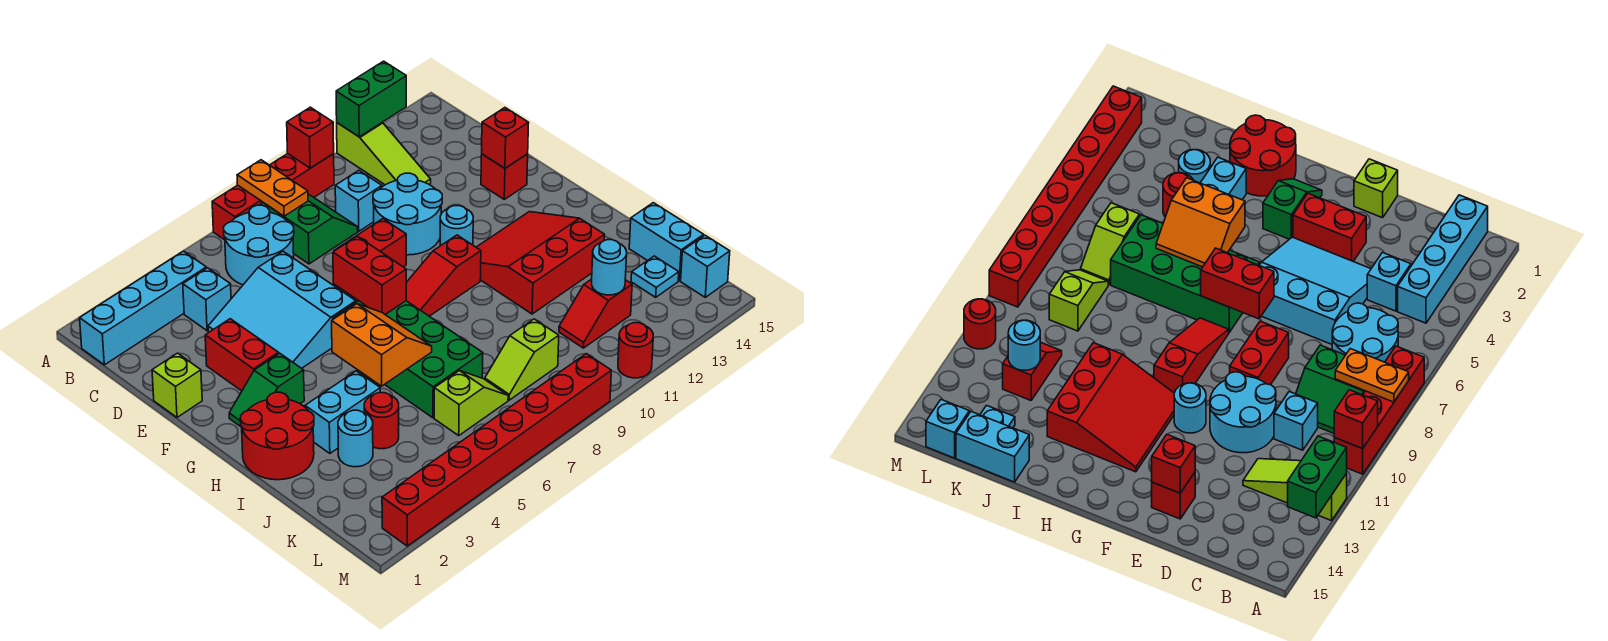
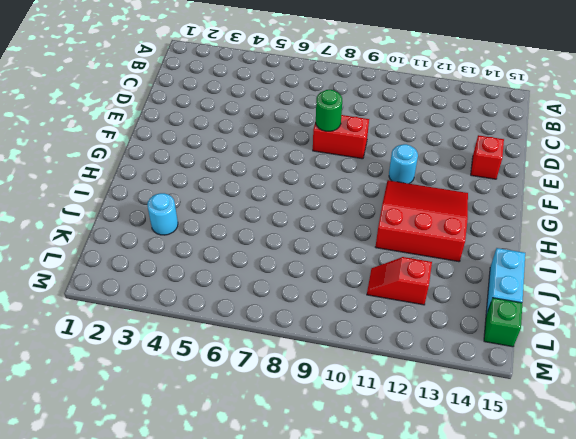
green 1x1 round brick [316,90,342,131] -> none
green 1x1 brick [484,298,522,347] -> cyan 1x1 brick [681,235,730,297]
none -> red 1x4 brick [212,154,334,240]
none -> lime 1x3 slope [337,123,431,185]
none -> cyan 1x4 brick [80,251,206,365]
none -> cyan 2x2 round brick [224,205,294,285]

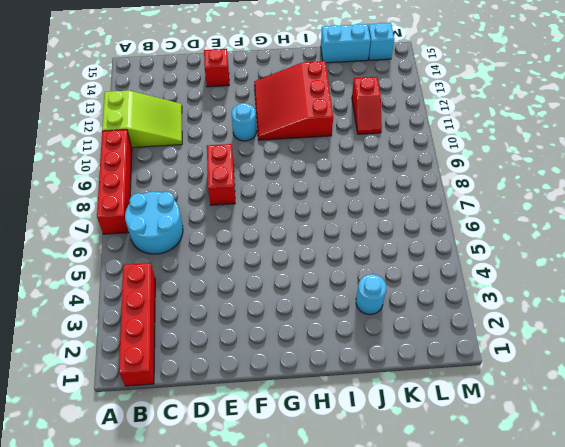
lime 2x3 slope [102,91,182,148] -> lime 1x3 slope [337,123,431,185]
red 1x4 brick [119,263,155,386] -> cyan 1x4 brick [80,251,206,365]
none -> green 2x2 slope [261,195,358,264]
none -> cyan 1x1 brick [183,268,231,331]
none -> cyan 1x1 brick [335,170,382,231]
none -> cyan 3x3 slope [208,251,356,368]

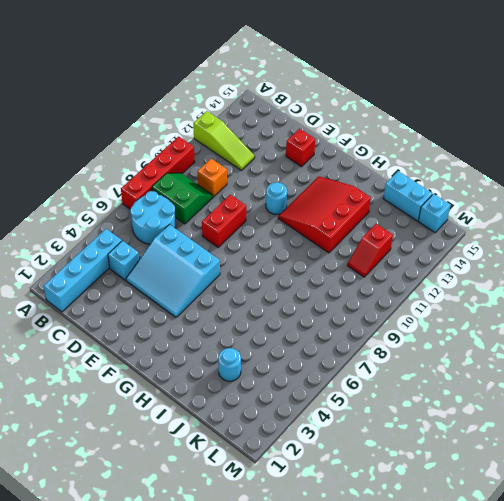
orange 1x1 brick [198,159,227,197] -> cyan 1x1 brick [335,170,382,231]
none -> cyan 2x2 round brick [373,173,442,255]
none -> lime 1x1 brick [152,353,202,417]
none -> red 1x2 brick [205,319,279,391]
none -> green 1x2 slope [229,353,304,427]

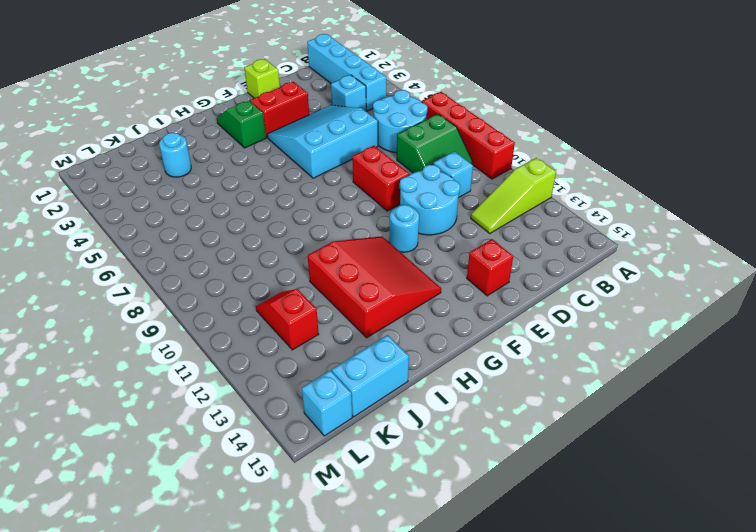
none -> green 2x4 brick [333,301,483,418]
none -> red 1x3 slope [406,235,481,316]
none -> red 2x2 round brick [240,392,314,480]
none -> cyan 1x2 brick [305,371,380,453]

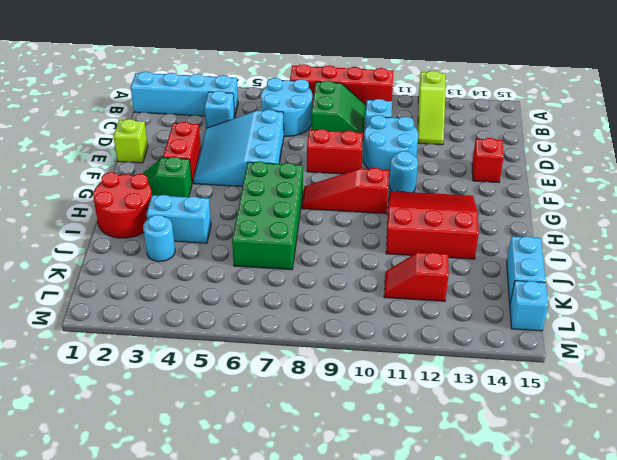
none -> red 1x1 round brick [364,393,399,449]
none -> lime 1x2 slope [434,371,508,435]
none -> lime 1x2 slope [485,319,559,400]
none -> cyan 1x1 plate [631,256,679,297]

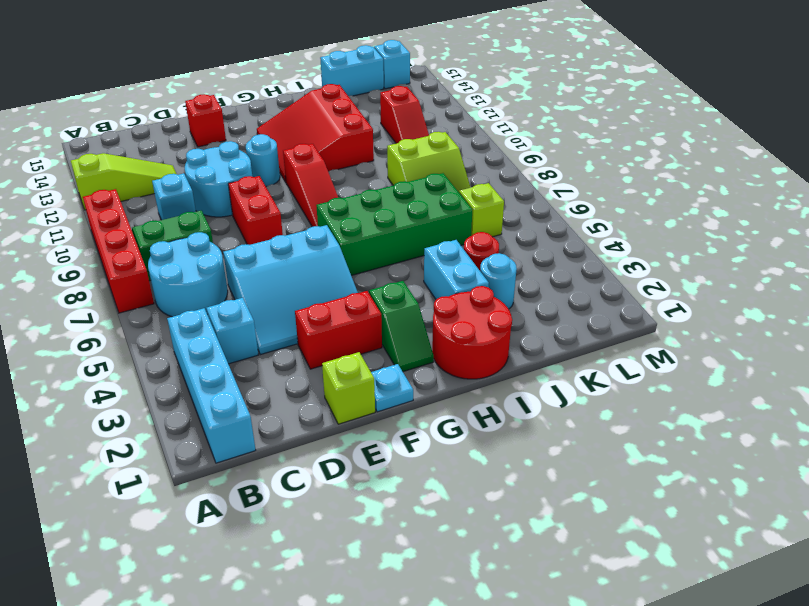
cyan 1x1 plate [371,364,413,412] -> cyan 1x1 plate moved to [631,256,679,297]
lime 2x2 slope [387,132,471,191] -> lime 1x2 slope [485,319,559,400]
none -> red 1x8 brick [382,354,611,546]
none -> red 1x1 round brick [618,323,653,378]
none -> orange 1x2 plate [237,160,308,216]
none -> red 1x1 brick [287,107,334,168]

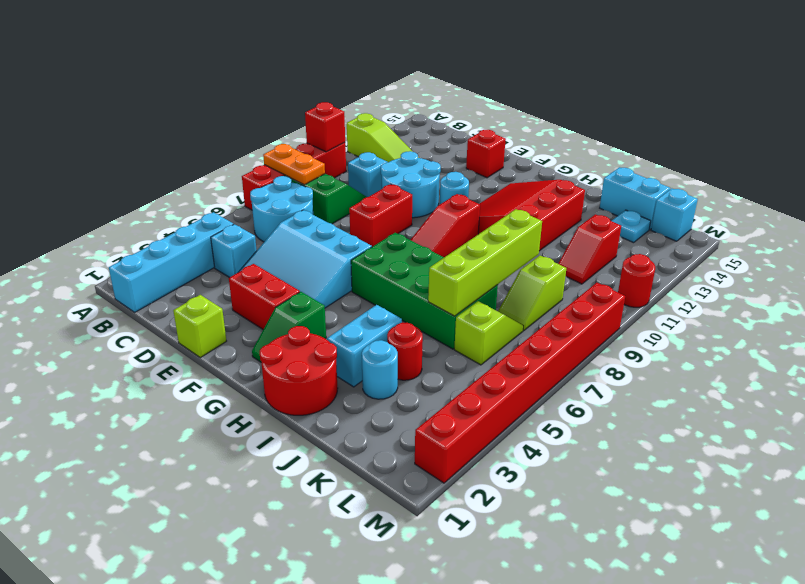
lime 1x4 brick [428,209,542,316] -> none
none -> green 1x2 brick [336,61,406,137]
none -> red 1x1 brick [482,108,529,168]
none -> red 1x2 brick [333,236,406,314]
none -> orange 2x2 slope [332,304,432,386]

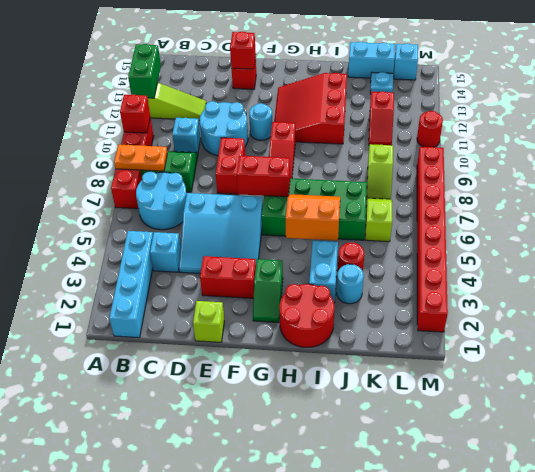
none -> cyan 1x1 round brick [592,240,627,295]

